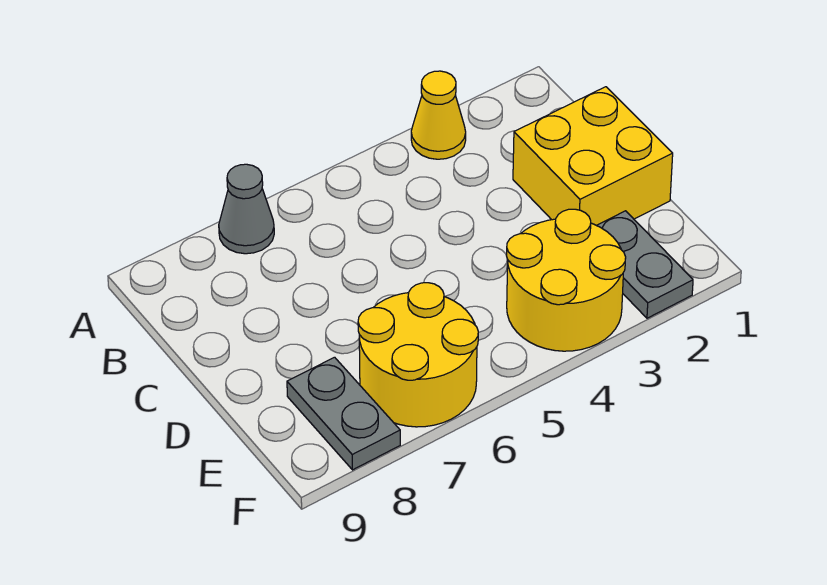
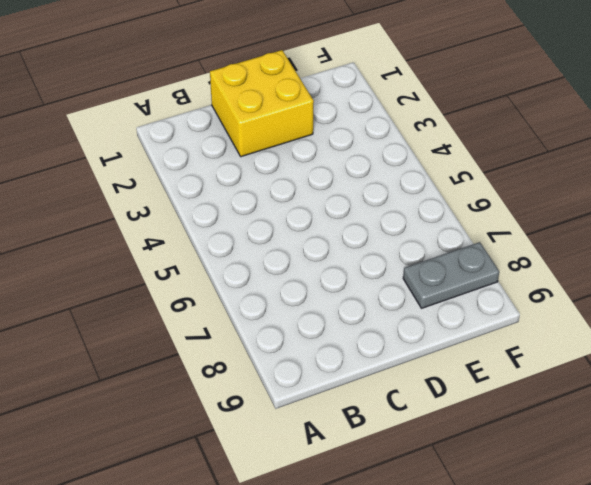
none -> yellow 1x1 cone [411,71,466,159]
none -> grey 1x1 cone [219,164,274,254]

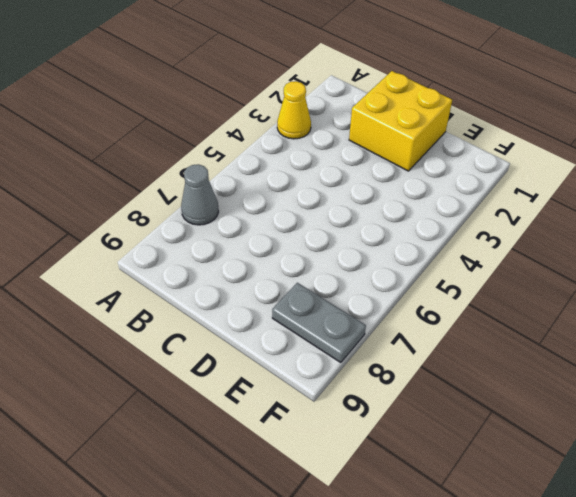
none -> grey 1x2 plate [597,211,693,318]
none -> yellow 2x2 round brick [507,209,626,351]

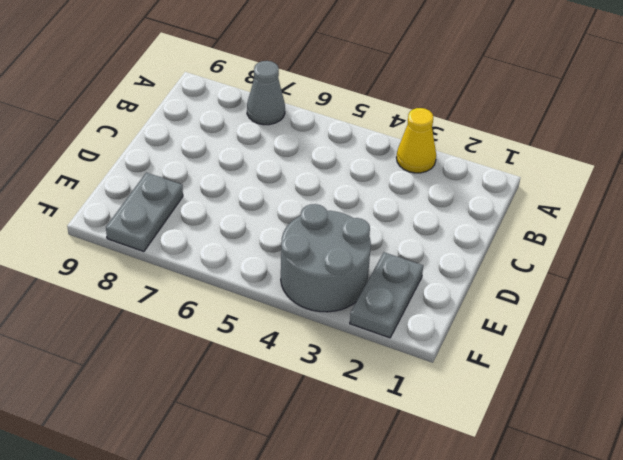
grey 2x2 round brick [281,204,371,312] -> yellow 2x2 round brick [507,209,626,351]
none -> yellow 2x2 brick [513,87,673,225]
none -> yellow 2x2 round brick [358,283,478,427]

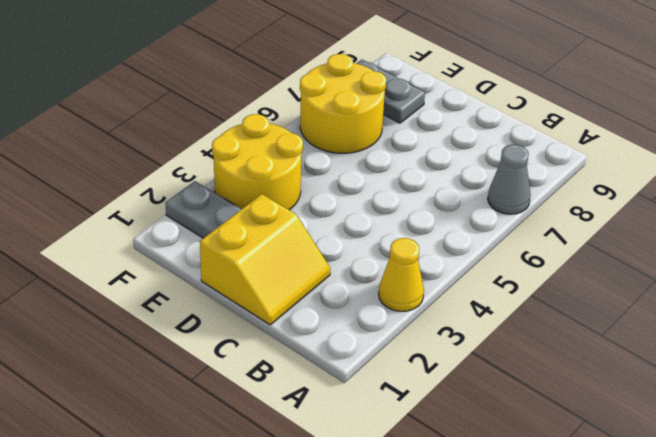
yellow 2x2 slope [200,194,330,325] -> yellow 2x2 brick [513,87,673,225]

